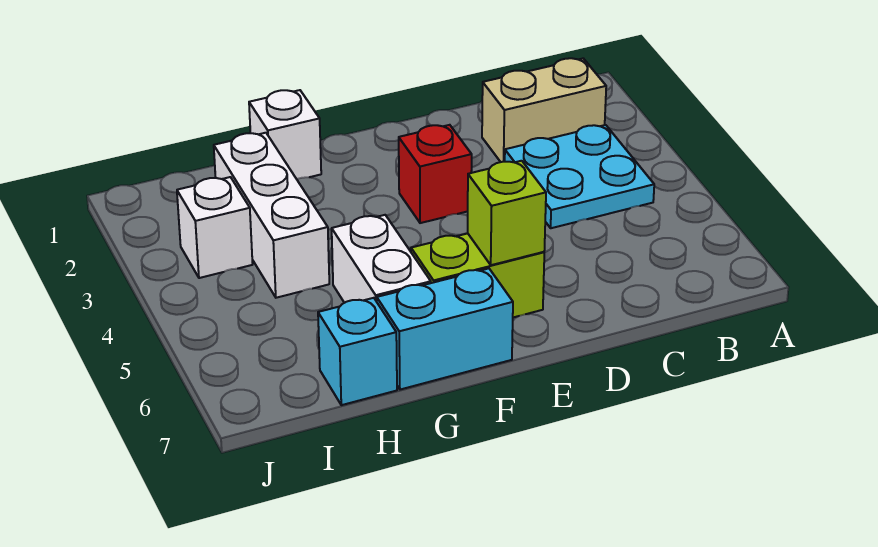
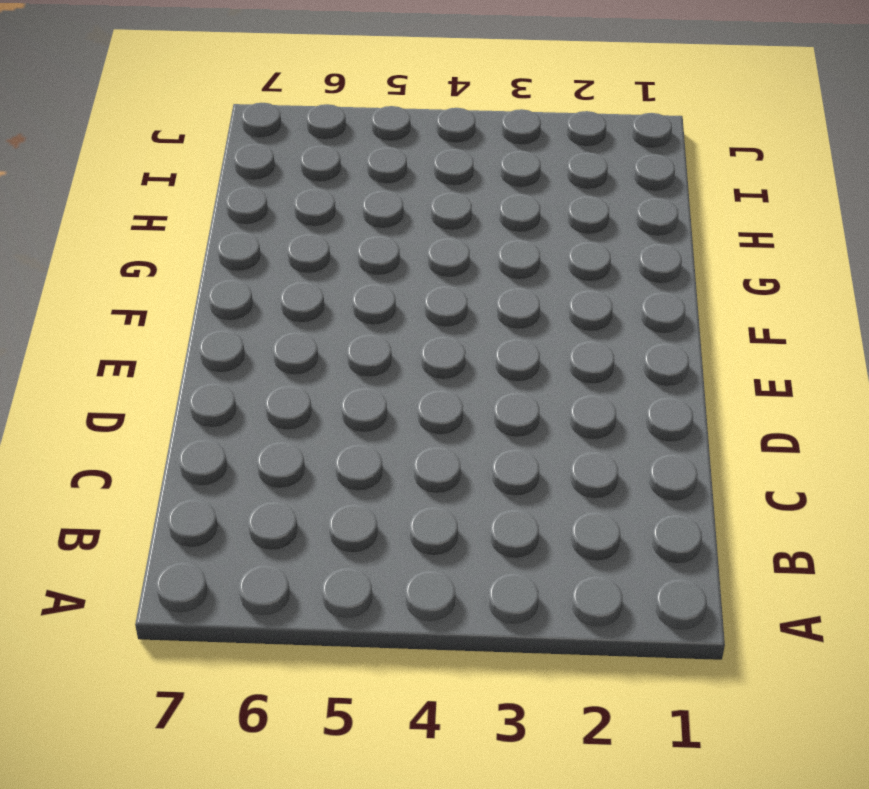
none -> tan 1x2 brick [482,58,606,162]
none -> cyan 2x2 plate [505,125,654,228]

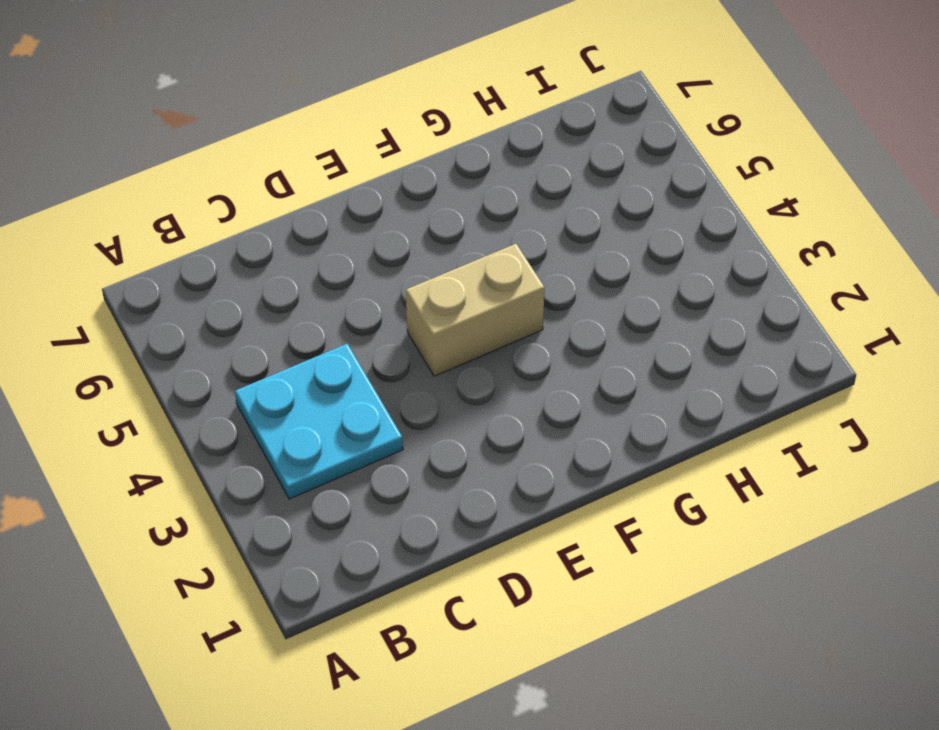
tan 1x2 brick [406,244,545,376] -> tan 1x2 brick moved to [482,58,606,162]
none -> red 1x1 brick [399,125,472,223]
none -> lime 1x2 brick [411,233,544,317]

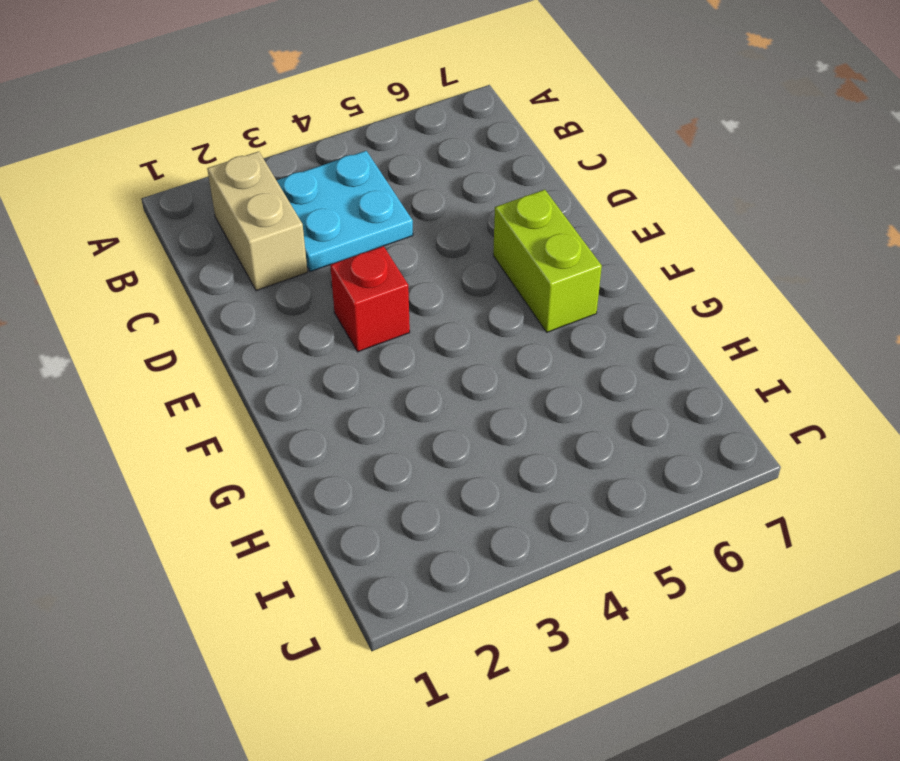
none -> cyan 1x2 brick [377,268,513,390]
none -> white 1x1 brick [249,90,321,179]

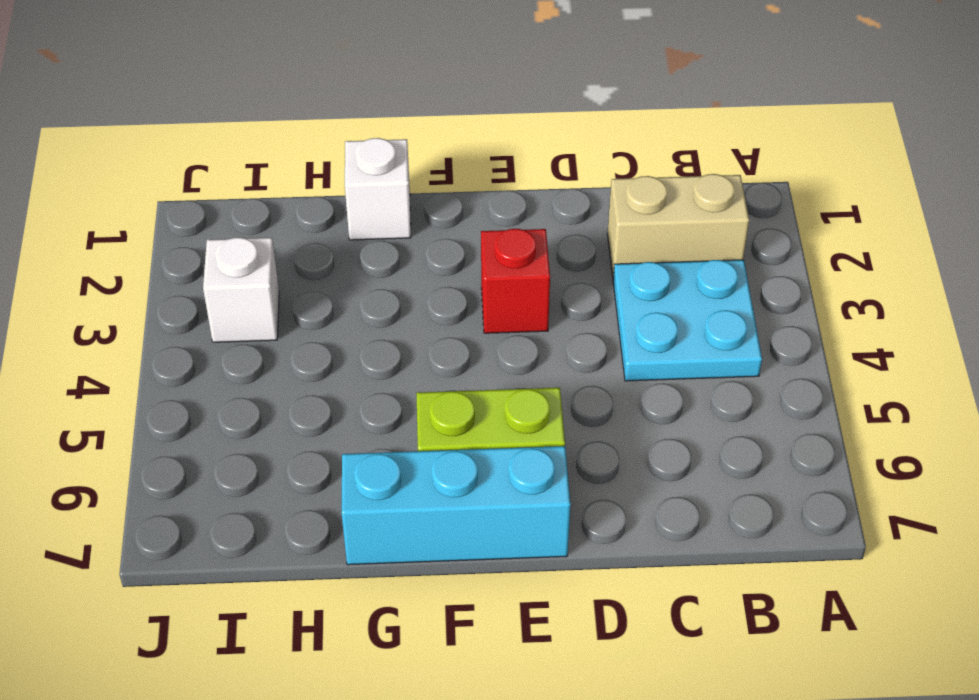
cyan 1x3 brick [341,446,570,565] -> cyan 1x2 brick [377,268,513,390]
none -> white 1x2 brick [332,215,431,303]
none -> white 1x3 brick [214,133,329,298]

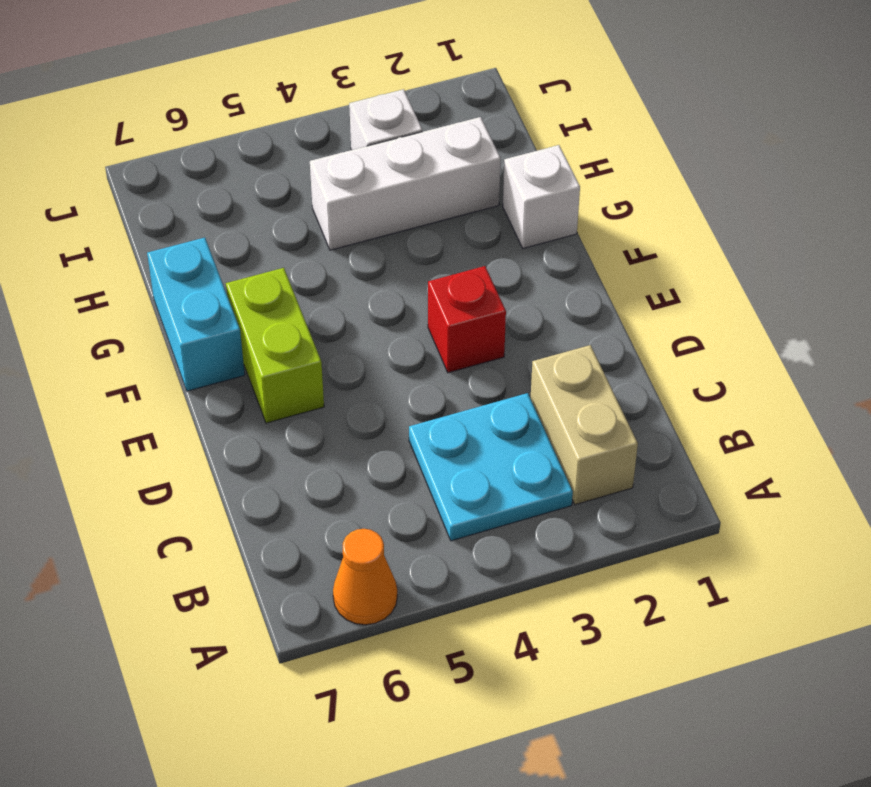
orange 1x1 cone [333,529,397,625] -> none
none -> white 1x2 brick [332,215,431,303]
none -> cyan 1x1 brick [318,298,397,405]

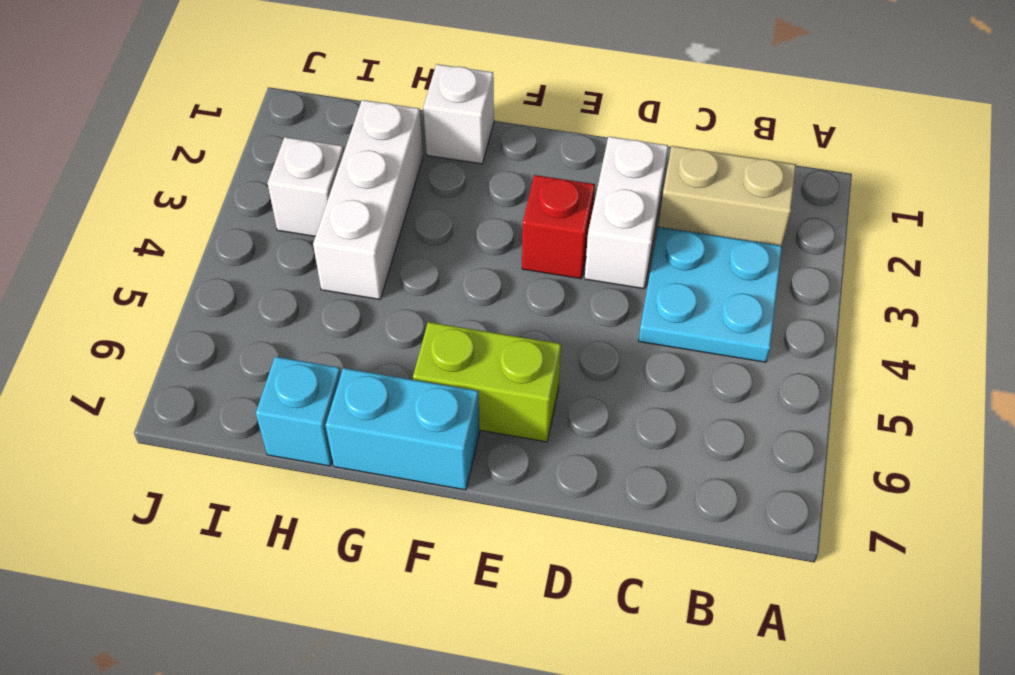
white 1x2 brick [585,137,668,289] -> white 1x2 brick moved to [332,215,431,303]
none -> lime 1x1 brick [468,161,546,265]

